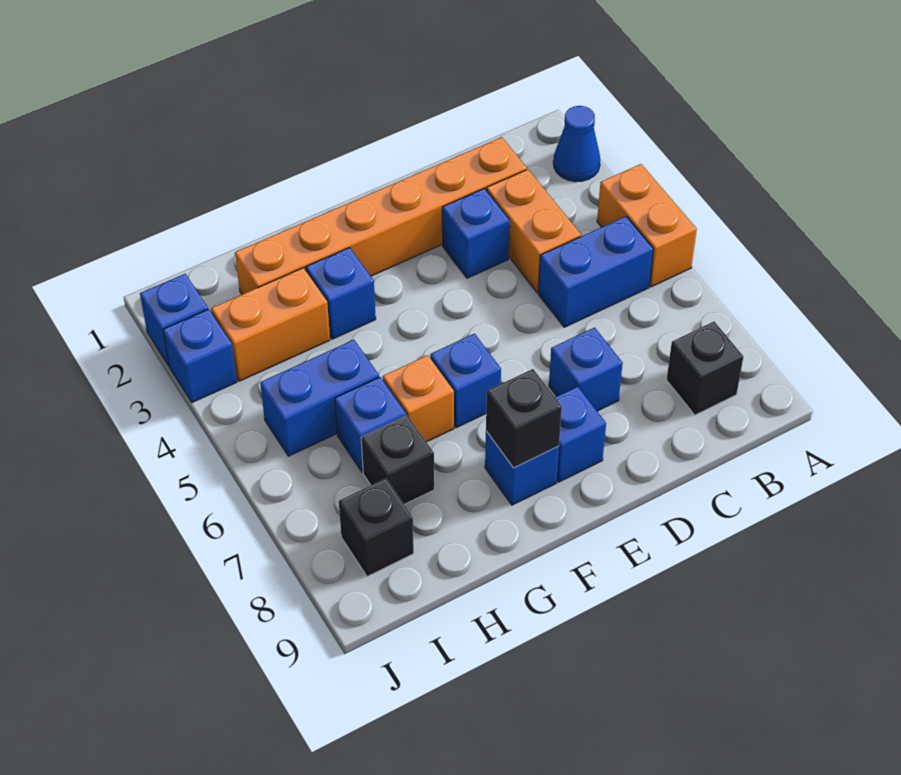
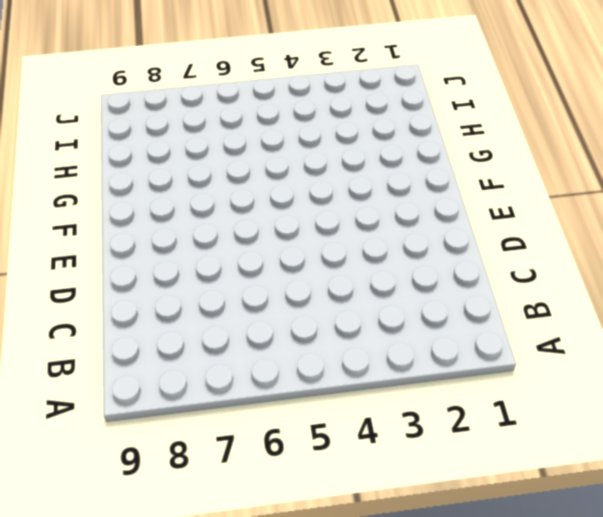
none -> blue 1x1 cone [553,106,600,182]
none -> orange 1x2 brick [597,164,697,287]
none -> blue 1x2 brick [538,217,653,327]

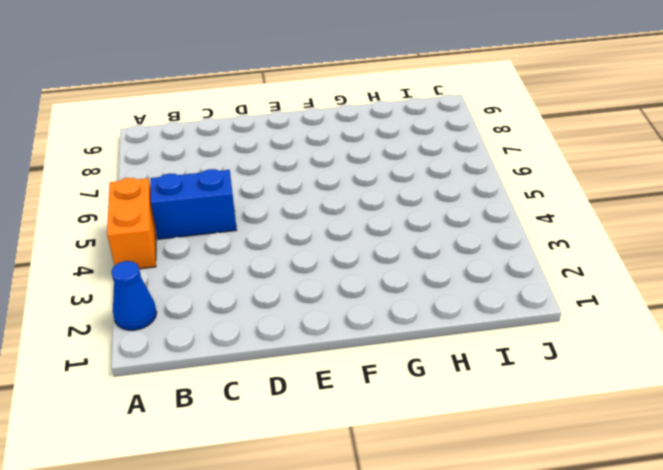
none -> black 1x1 brick [667,322,743,415]
none -> orange 1x6 brick [235,137,527,294]
none -> orange 1x2 brick [487,169,581,293]

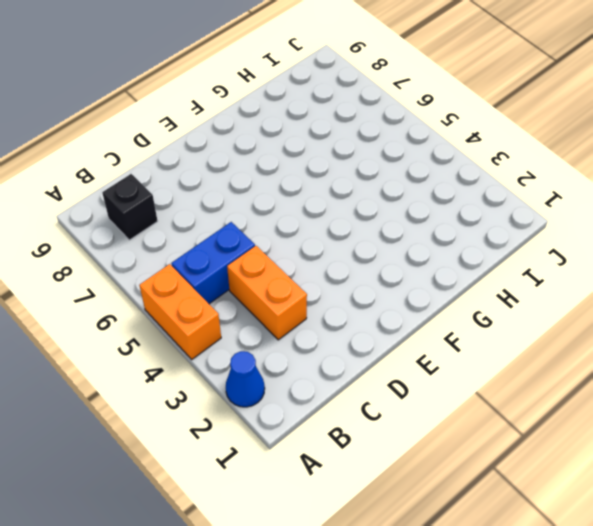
none -> orange 1x6 brick [235,137,527,294]
none -> blue 1x1 brick [442,188,510,278]
none -> blue 1x1 brick [549,327,623,411]

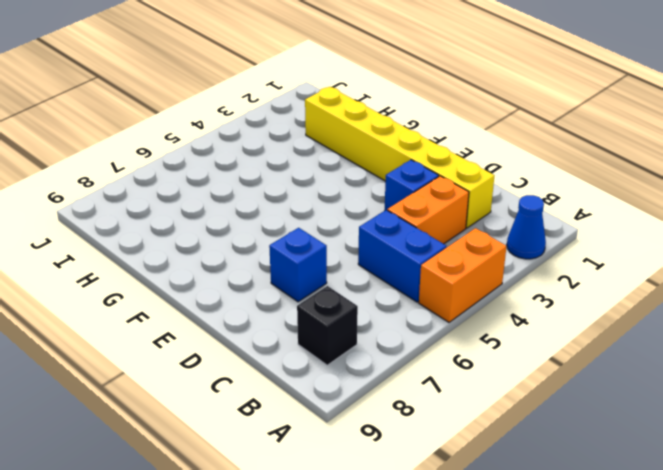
yellow 1x6 brick [305,87,495,228] -> orange 1x6 brick [235,137,527,294]
none -> blue 1x1 brick [555,387,606,482]
none -> blue 1x1 brick [430,334,501,428]
none -> blue 1x1 brick [485,431,559,505]

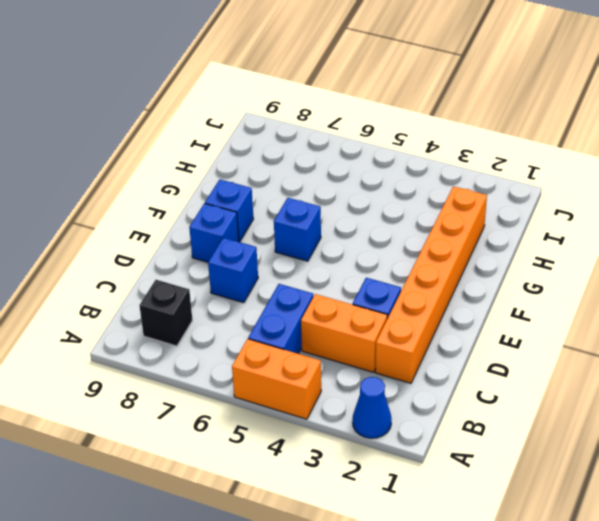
none -> blue 1x1 brick [306,248,376,339]
none -> orange 1x1 brick [383,355,454,442]
none -> orange 1x2 brick [211,268,330,381]

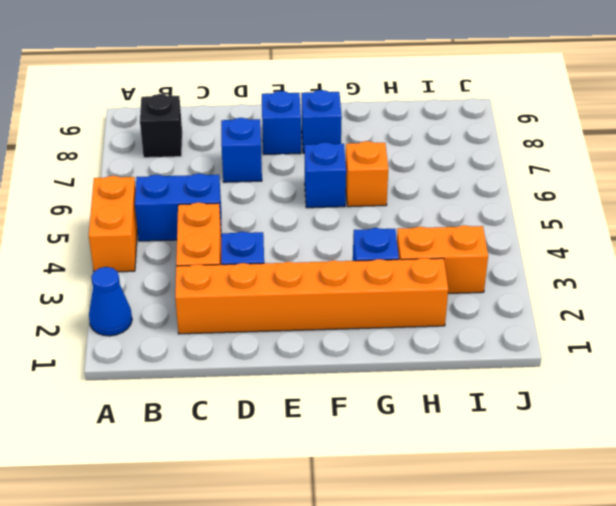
none -> blue 1x2 brick [260,340,379,456]
none -> blue 1x1 brick [335,377,406,472]
none -> black 1x1 brick [361,416,434,504]

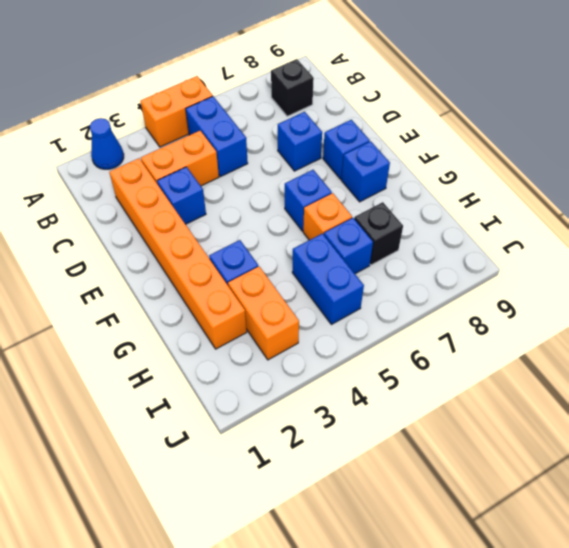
none -> black 1x1 brick [339,478,414,576]
none -> blue 1x1 brick [140,274,208,366]
none -> blue 1x1 brick [163,309,237,402]

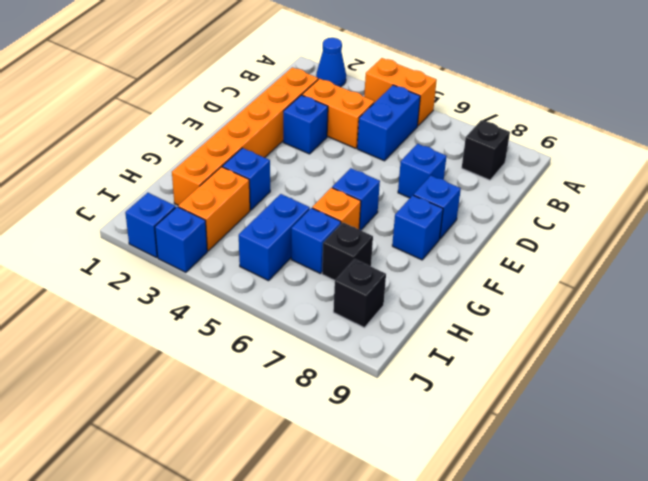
none -> black 1x1 brick [486,369,562,468]

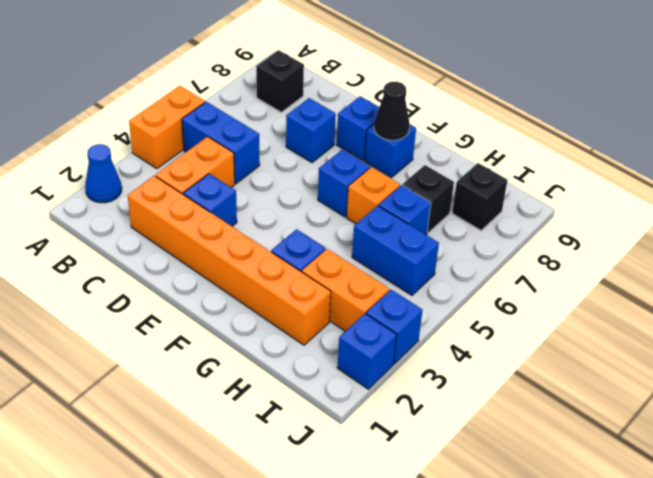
black 1x1 cone [374,81,410,140] -> black 1x1 brick [486,369,562,468]

